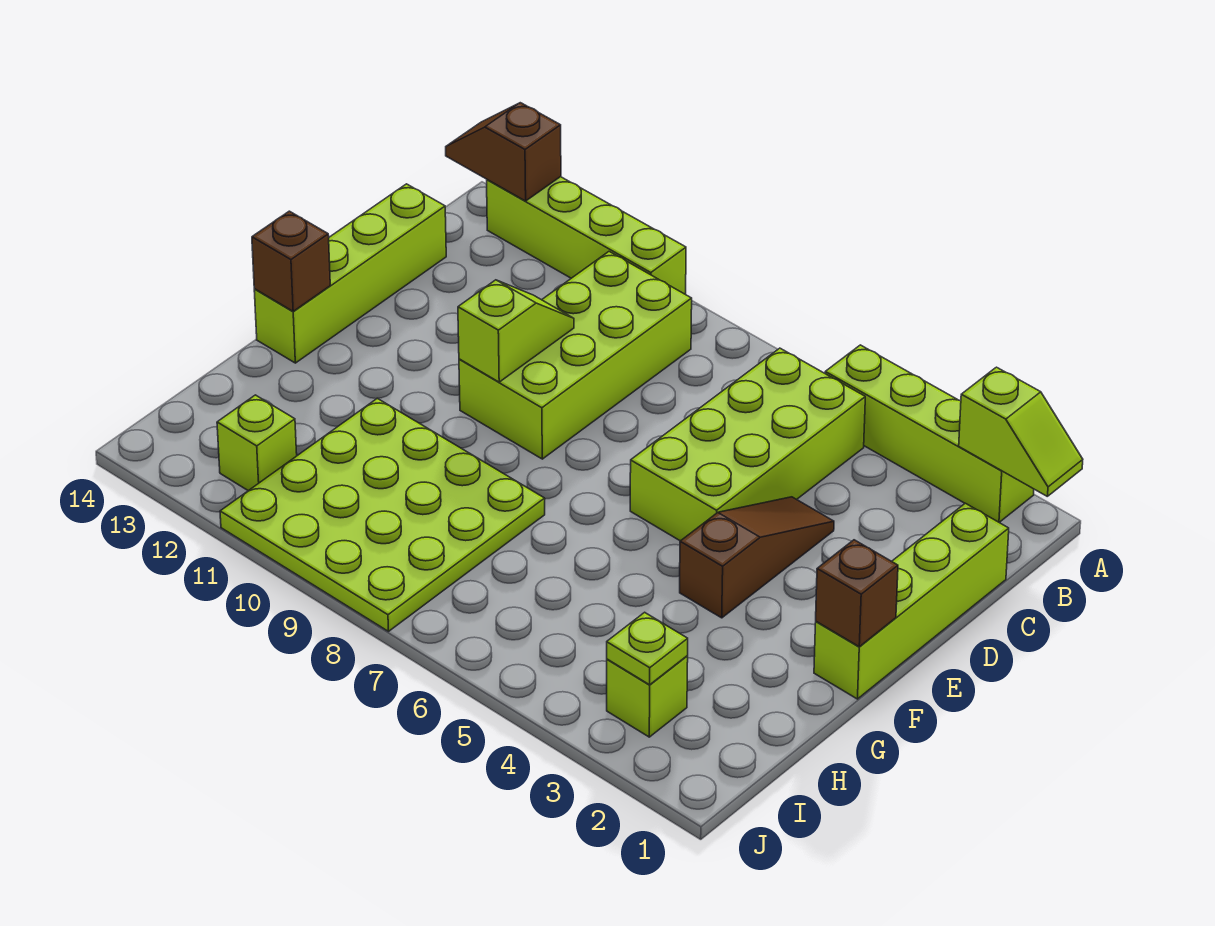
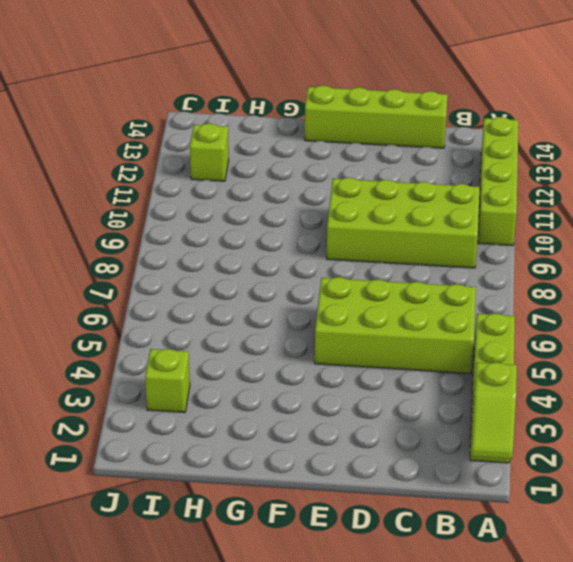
none -> lime 1x4 brick [814,503,1009,699]
none -> brown 1x3 slope [680,497,834,618]
none -> lime 4x4 plate [220,398,545,631]

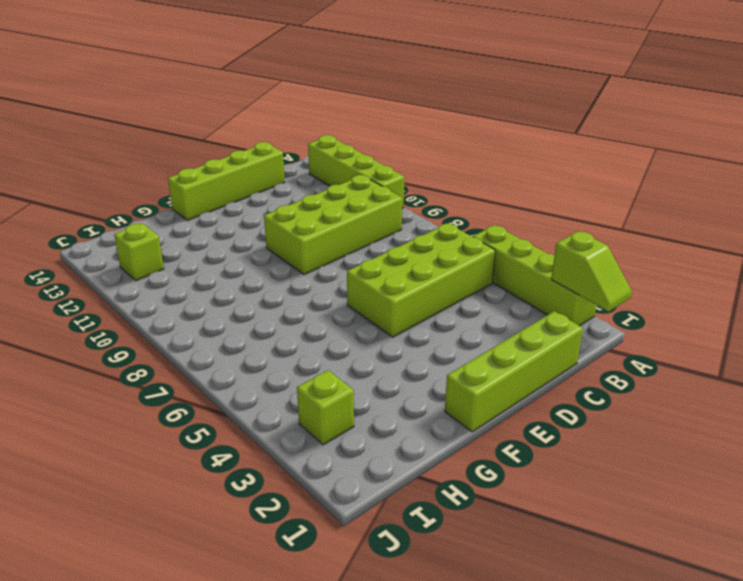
none -> brown 1x3 slope [680,497,834,618]
none -> lime 4x4 plate [220,398,545,631]
none -> brown 1x2 slope [446,103,561,201]

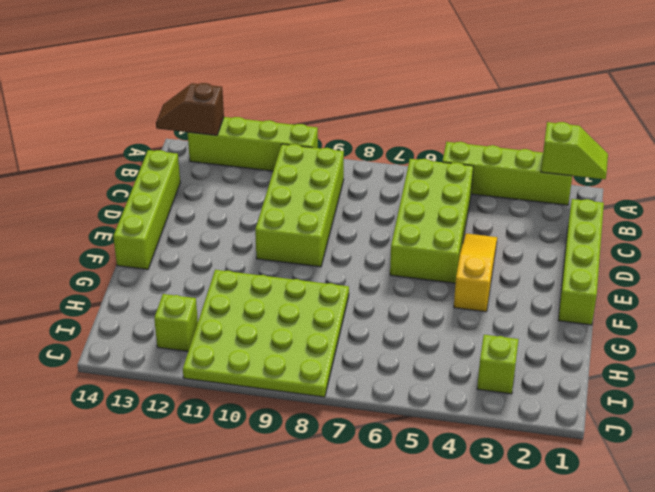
yellow 1x3 slope [454,233,497,312] -> brown 1x3 slope [680,497,834,618]
none -> lime 1x2 slope [458,280,574,382]
none -> brown 1x1 brick [816,540,898,647]
none -> brown 1x1 brick [252,211,330,311]

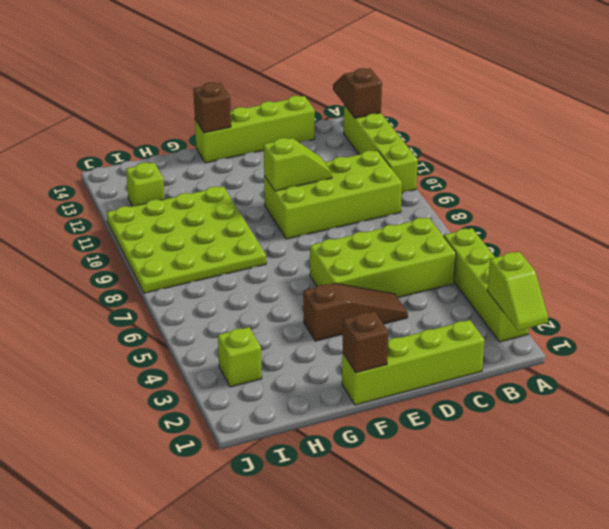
none -> lime 1x1 plate [607,612,688,685]

